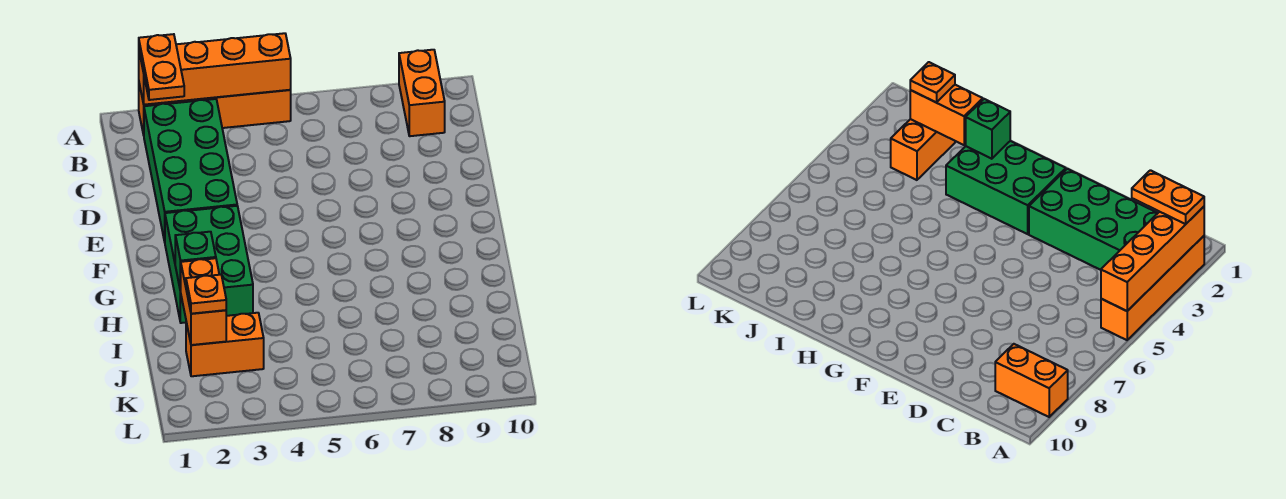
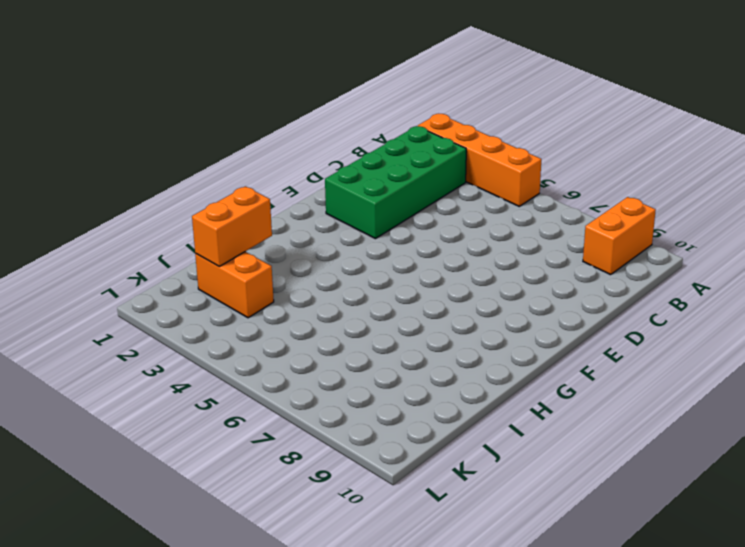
none -> green 2x3 brick [165,206,253,323]
none -> orange 1x4 brick [139,33,291,105]

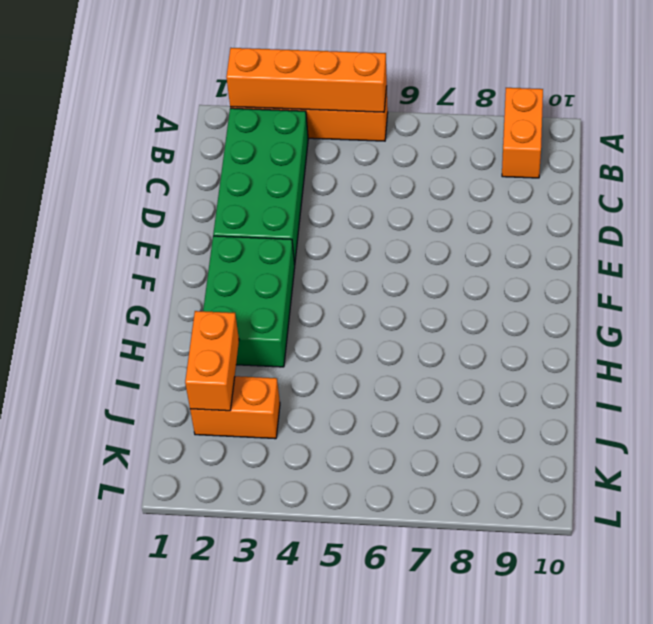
none -> green 1x1 brick [175,232,216,291]
none -> orange 1x2 plate [139,34,184,100]

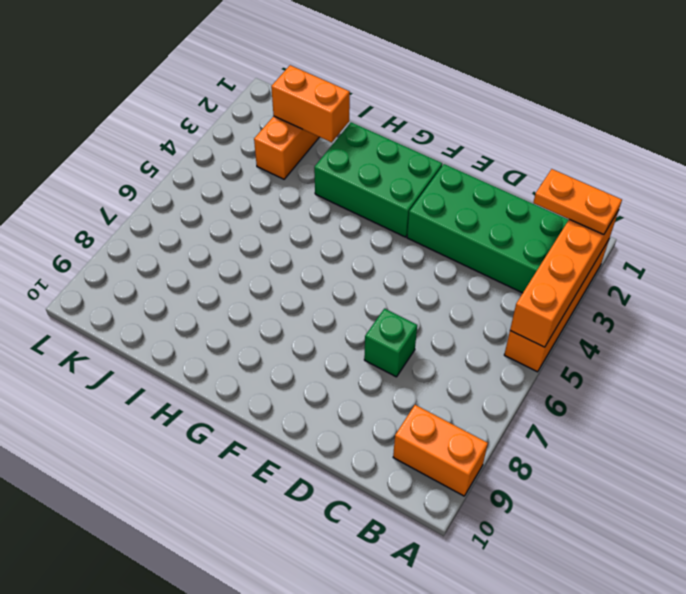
green 1x1 brick [364,309,417,377] -> green 1x1 brick moved to [175,232,216,291]
none -> orange 1x1 plate [186,275,226,314]

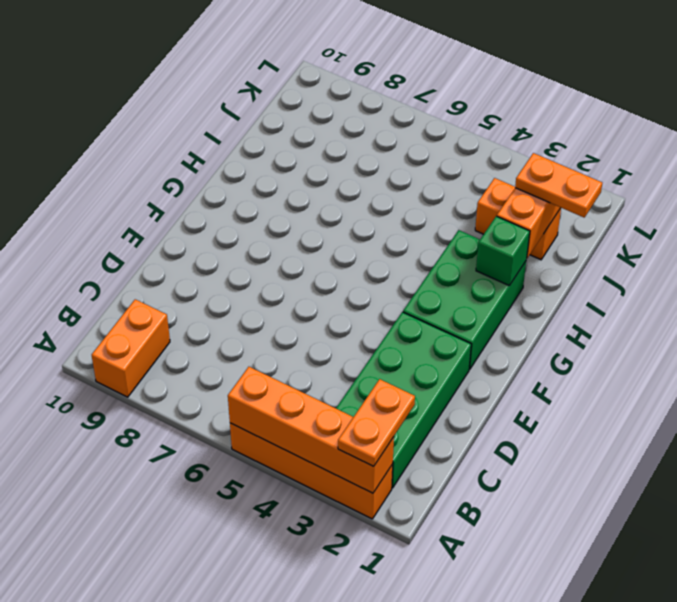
orange 1x2 plate [515,153,602,218] -> orange 1x1 plate [186,275,226,314]

